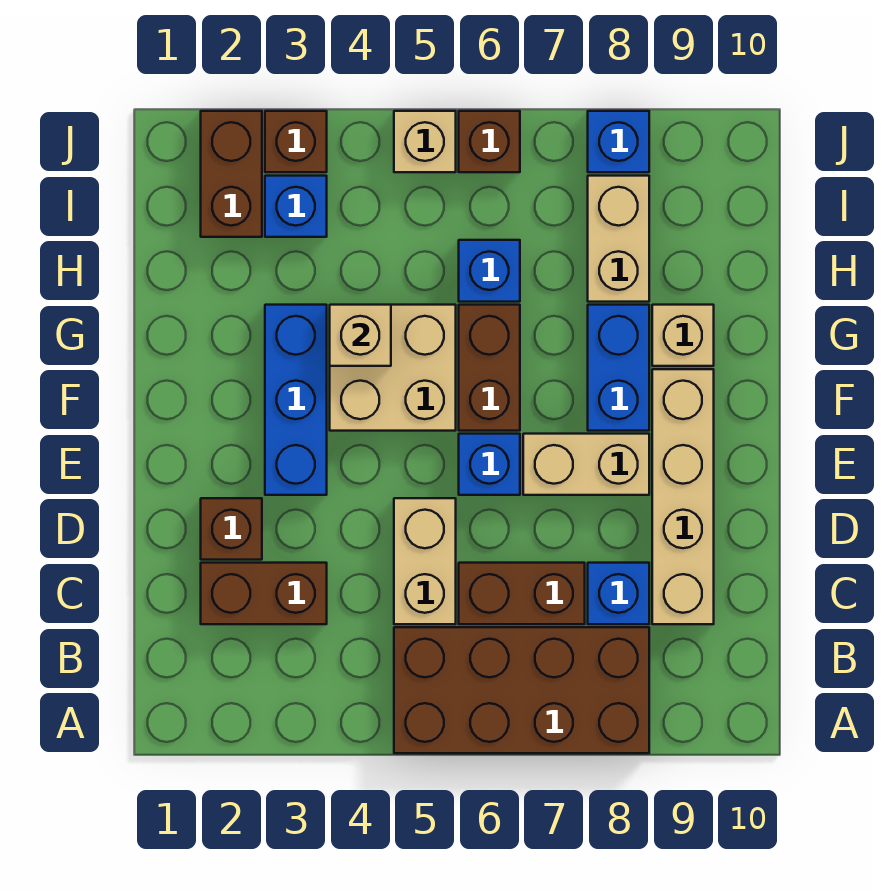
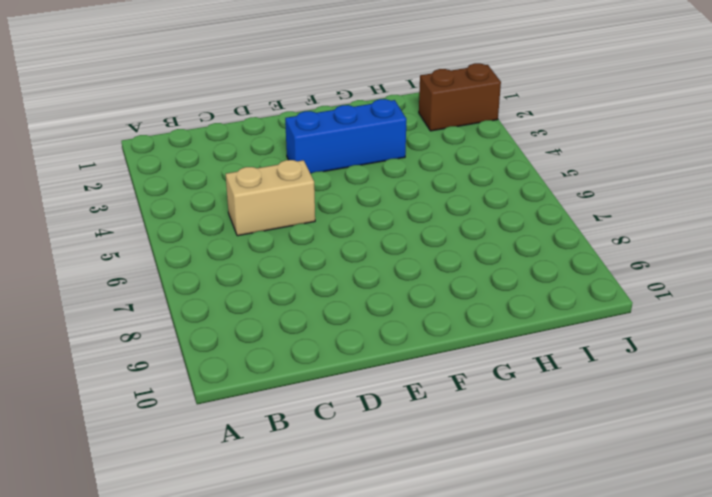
none -> brown 2x4 brick [394,627,649,753]
none -> brown 1x2 brick [201,563,327,624]
none -> brown 1x2 brick [459,563,585,624]

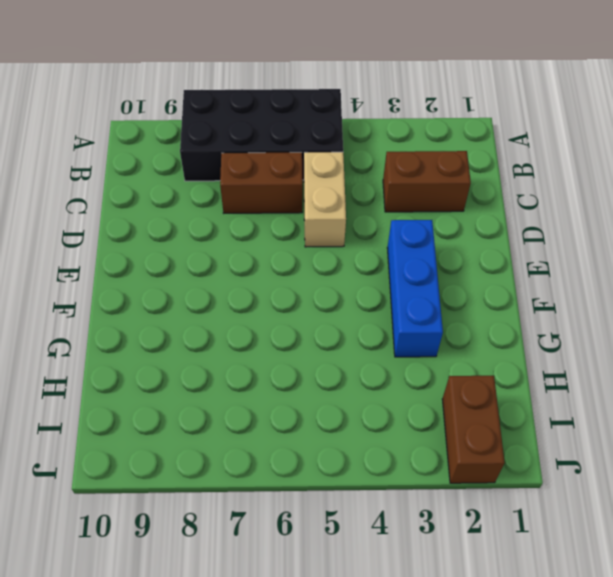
black 2x4 brick [180,89,343,181] -> brown 2x4 brick [394,627,649,753]
none -> blue 1x1 brick [588,563,649,624]
none -> tan 1x4 brick [652,369,714,624]
none -> brown 1x1 brick [201,498,262,560]

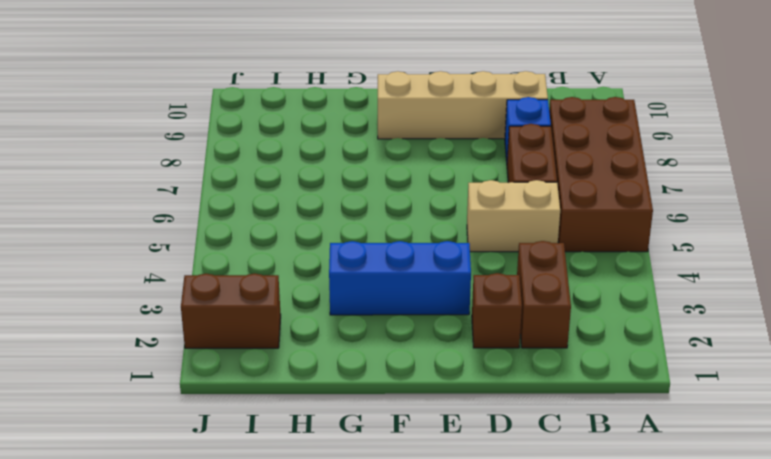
none -> blue 1x1 brick [459,434,520,495]
none -> tan 1x2 brick [523,434,649,495]
none -> tan 2x2 brick [330,305,456,431]

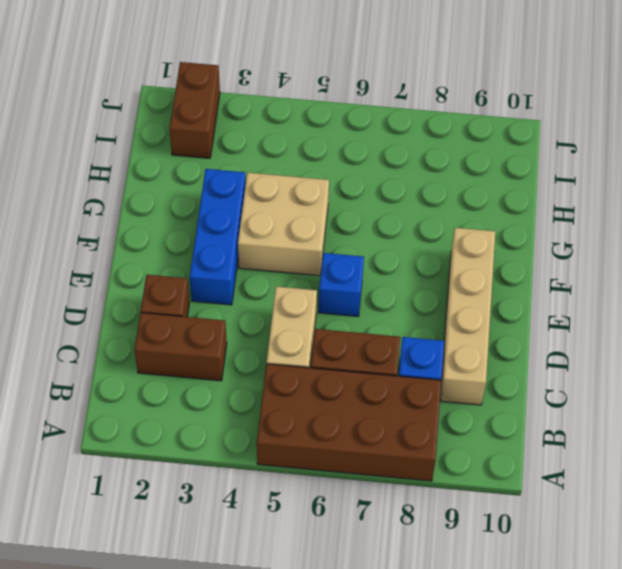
none -> tan 1x2 brick [523,434,649,495]
none -> brown 1x2 brick [459,305,520,431]
none -> blue 1x2 brick [588,305,649,431]

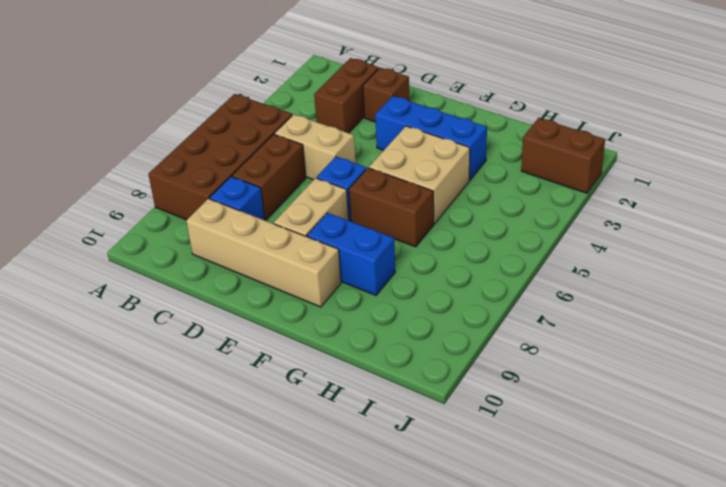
none -> tan 1x1 brick [652,305,714,366]
none -> blue 1x1 brick [459,240,520,302]
none -> tan 1x2 brick [588,176,649,302]

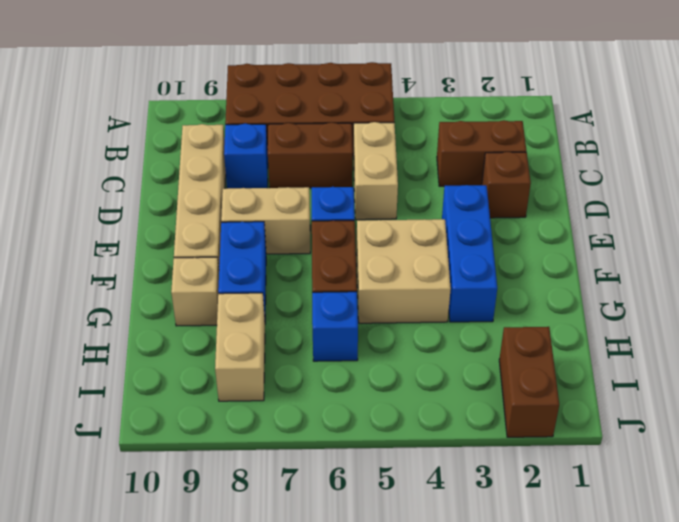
none -> blue 1x1 brick [265,176,327,237]
none -> brown 1x1 brick [265,111,327,172]
none -> tan 1x1 brick [394,111,456,172]

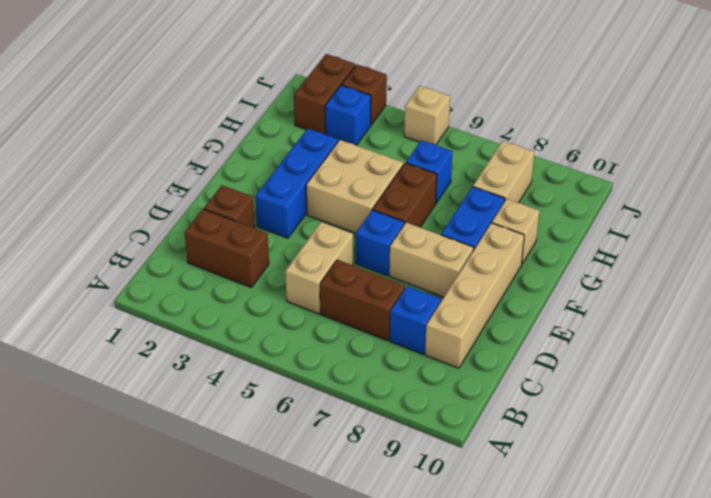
none -> brown 2x4 brick [394,627,649,753]
none -> brown 1x1 brick [459,111,520,172]
none -> blue 1x1 brick [588,111,649,172]

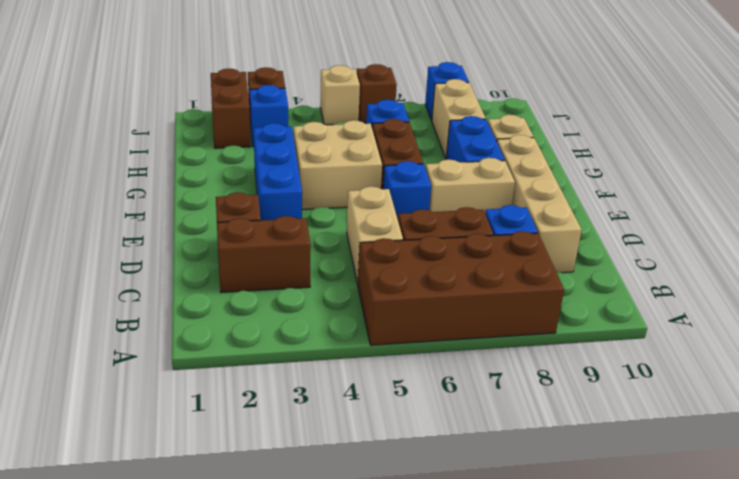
none -> tan 1x1 brick [330,305,391,366]

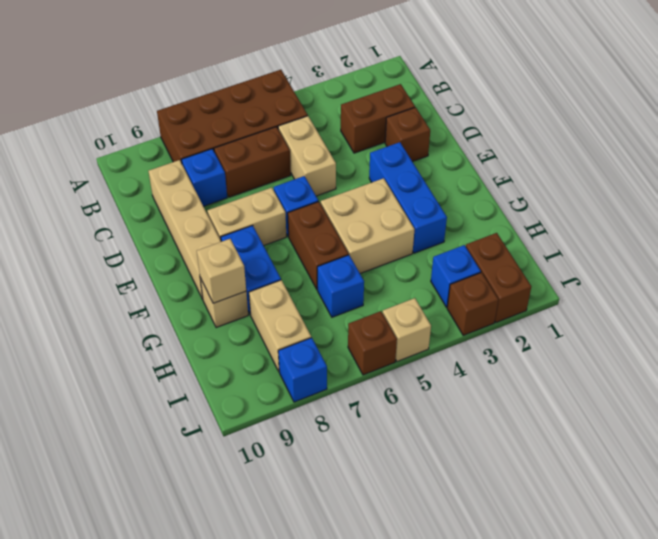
tan 1x1 brick [197,239,246,303] -> tan 1x1 brick moved to [330,305,391,366]

